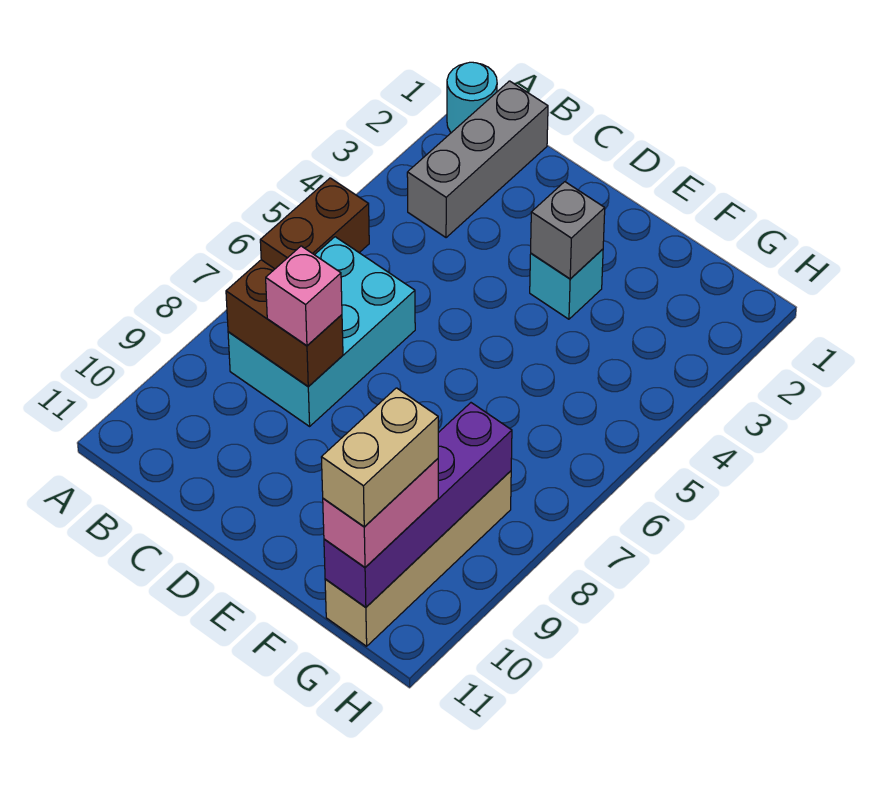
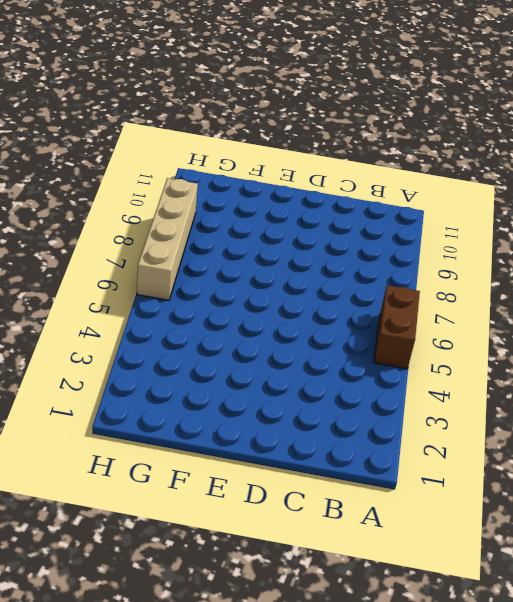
tan 1x4 brick [137,178,198,300] -> tan 1x4 brick moved to [325,471,511,646]
none -> cyan 1x1 round brick [447,62,497,133]
none -> grey 1x3 brick [407,81,548,238]
none -> cyan 2x3 brick [228,237,415,426]

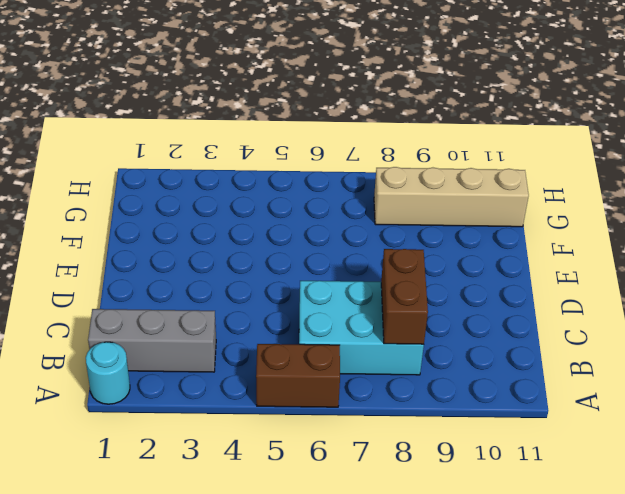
none -> cyan 1x1 brick [530,249,603,319]
none -> grey 1x1 brick [531,182,605,279]
none -> purple 1x4 brick [324,403,512,607]

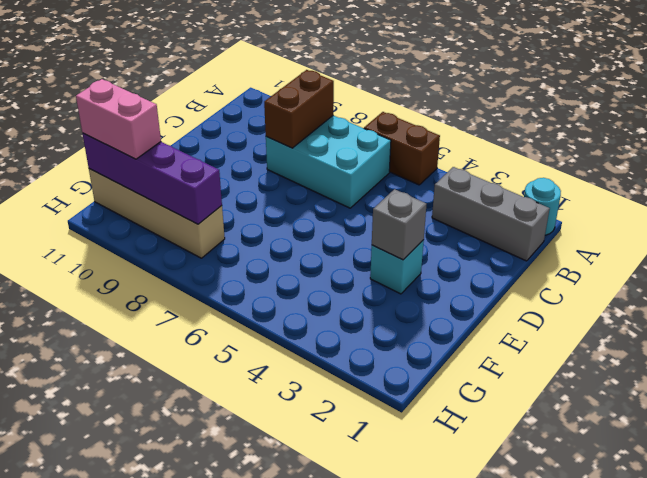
none -> pink 1x1 brick [266,246,342,346]
none -> tan 1x2 brick [321,388,438,527]

